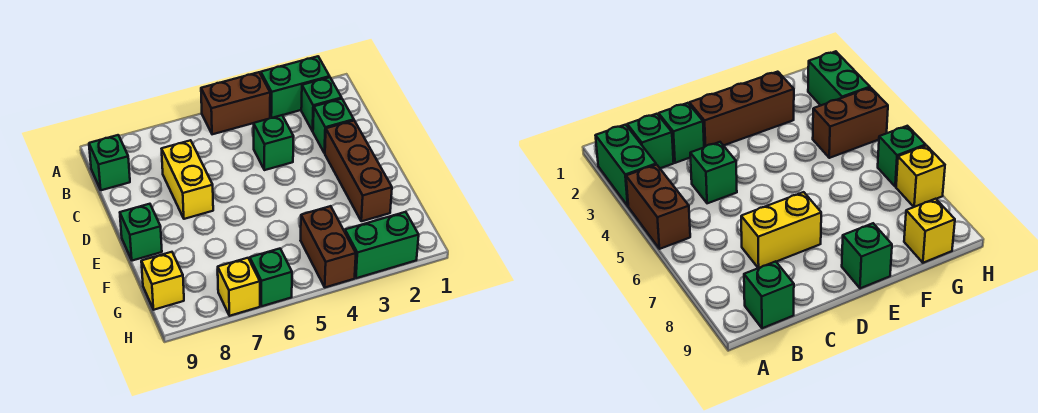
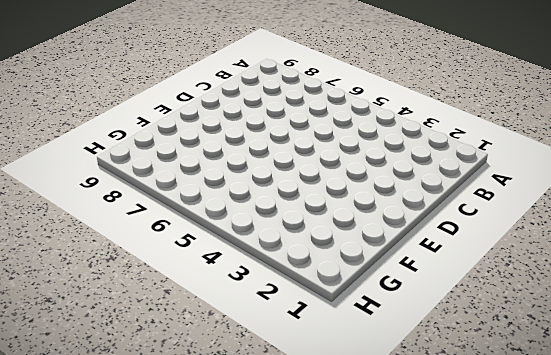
none -> green 1x2 brick [261,56,330,118]
none -> brown 1x2 brick [201,72,270,134]
none -> green 1x1 brick [301,77,342,131]

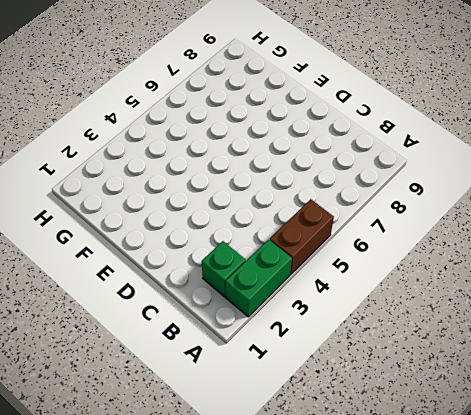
none -> green 1x1 brick [89,135,130,190]
none -> green 1x1 brick [313,99,354,153]
none -> green 1x1 brick [254,115,294,170]

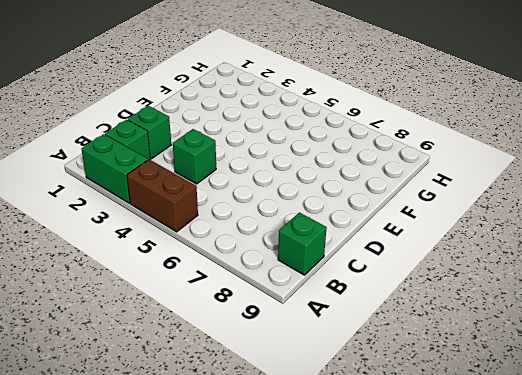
none -> yellow 1x2 brick [162,140,213,219]
none -> brown 1x3 brick [325,121,392,221]
none -> green 1x1 brick [120,204,162,261]

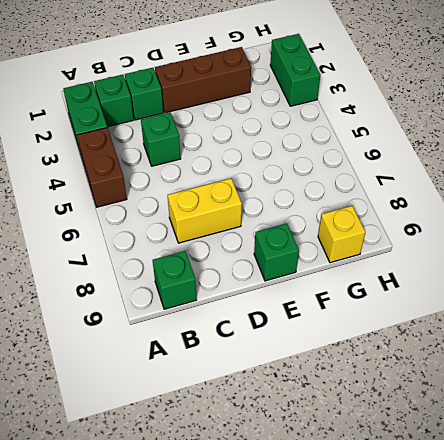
none -> brown 1x2 brick [301,206,356,287]
none -> green 1x1 brick [250,249,292,306]
none -> yellow 1x1 brick [217,258,260,316]

